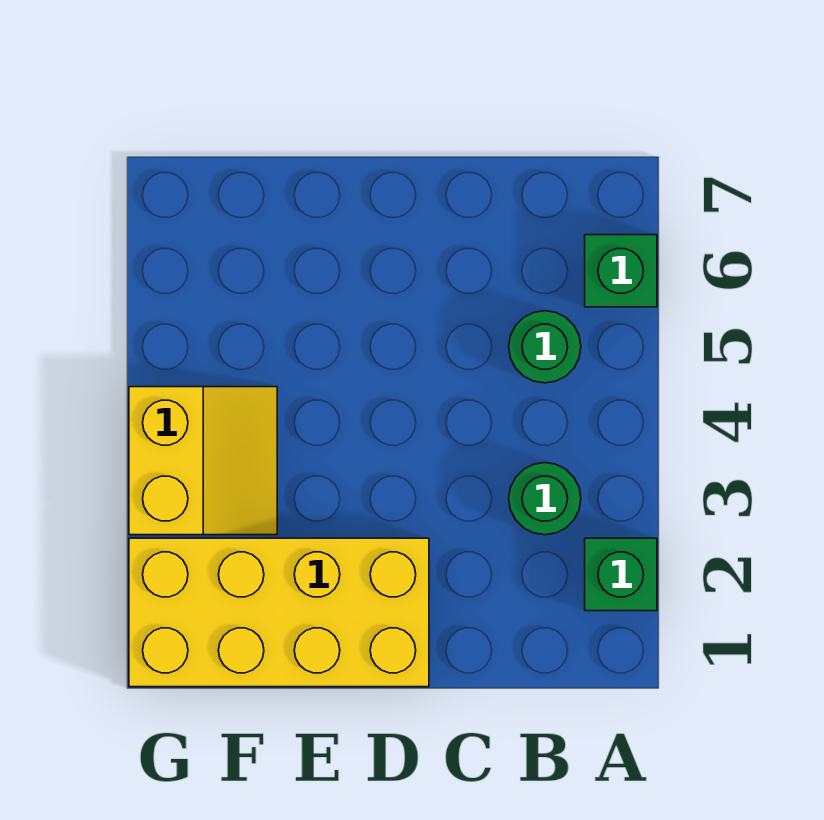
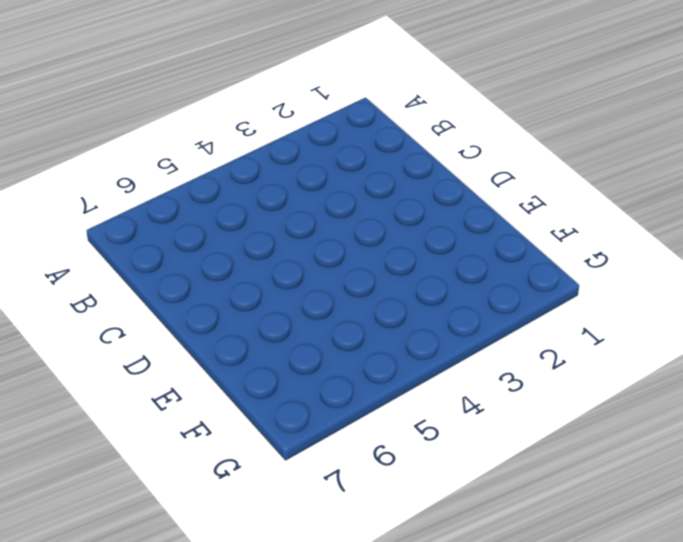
none -> green 1x1 brick [585,538,657,611]
none -> green 1x1 brick [585,235,657,307]

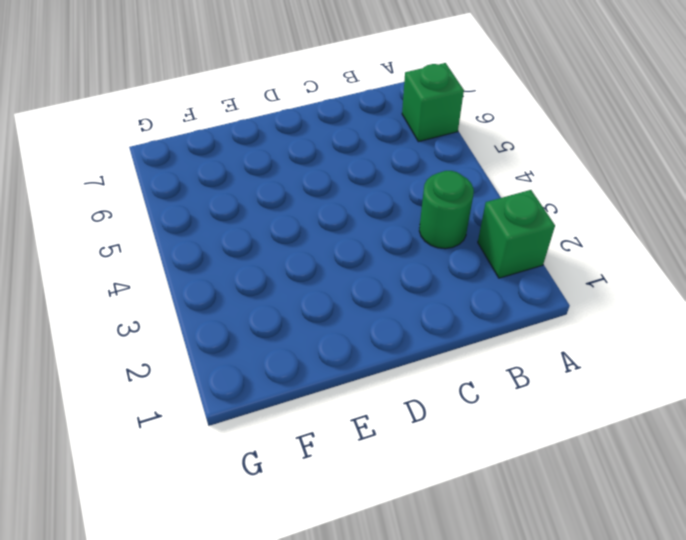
none -> green 1x1 round brick [509,311,581,383]
none -> yellow 2x4 brick [129,538,429,687]

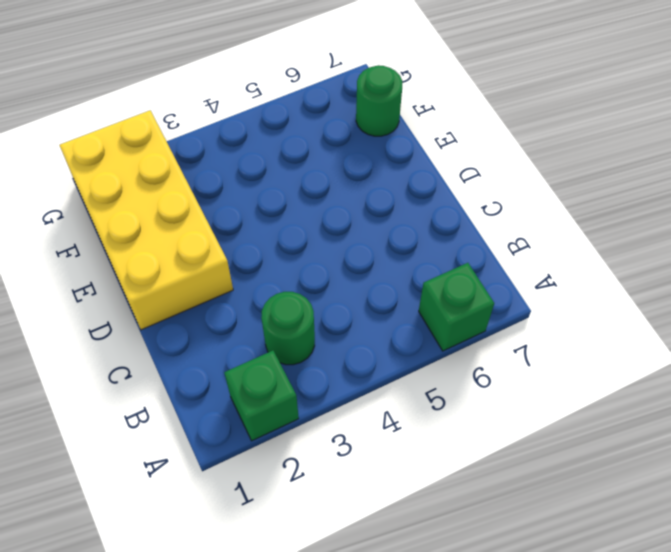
green 1x1 round brick [356,65,402,136] -> green 1x1 round brick moved to [509,311,581,383]
none -> yellow 2x2 slope [129,387,277,535]

